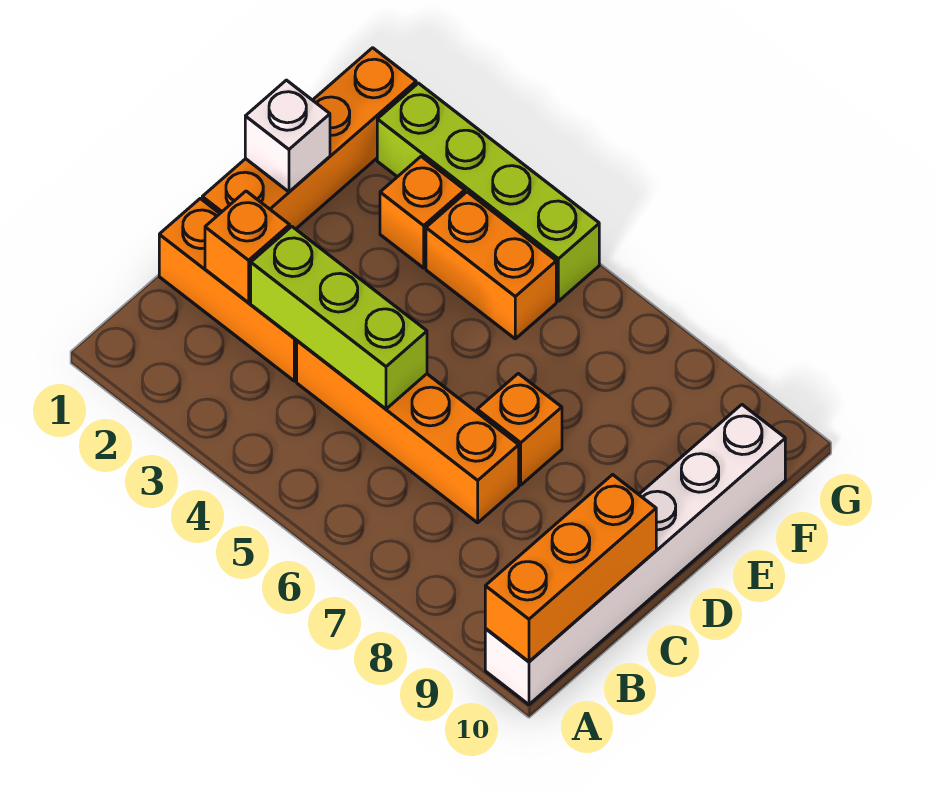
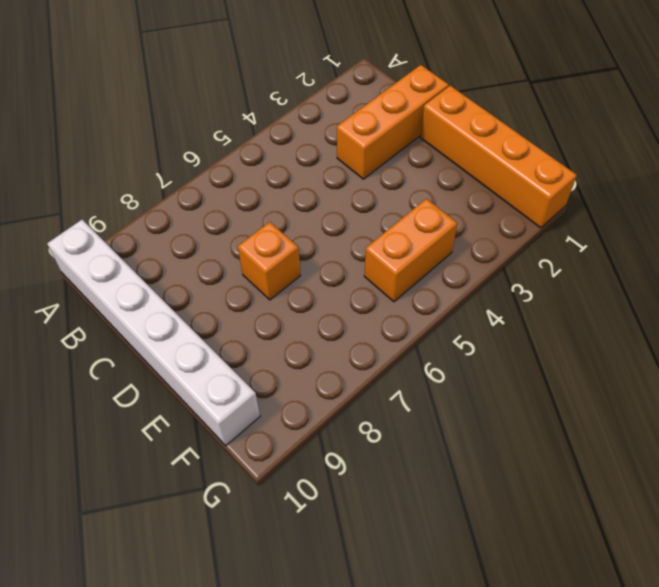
none -> orange 1x4 brick [297,341,519,523]
none -> orange 1x1 brick [380,156,465,268]
none -> lime 1x4 brick [377,83,599,301]

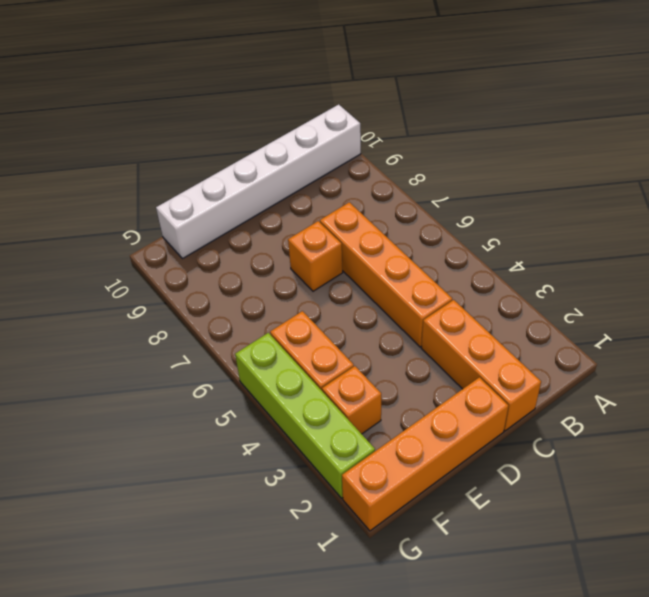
none -> orange 1x3 brick [485,475,656,662]
none -> orange 1x1 brick [205,191,290,303]
none -> lime 1x3 brick [251,227,427,409]

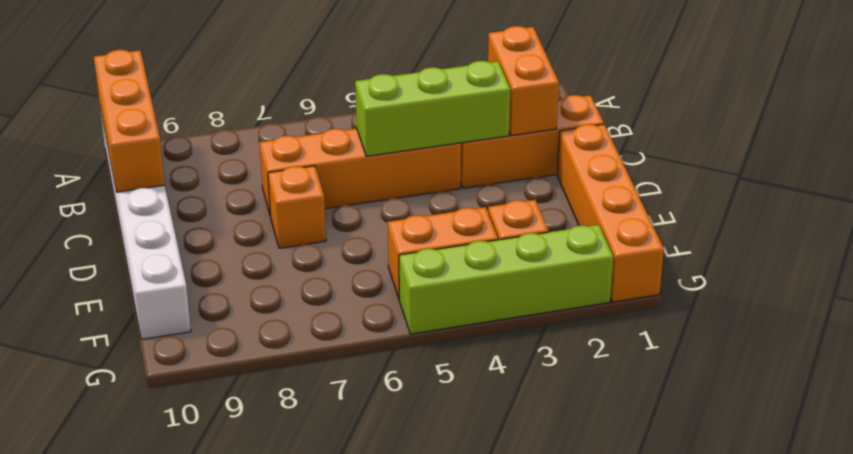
orange 1x2 brick [488,26,559,136] -> orange 1x1 brick [205,191,290,303]
none -> white 1x1 brick [245,80,330,192]

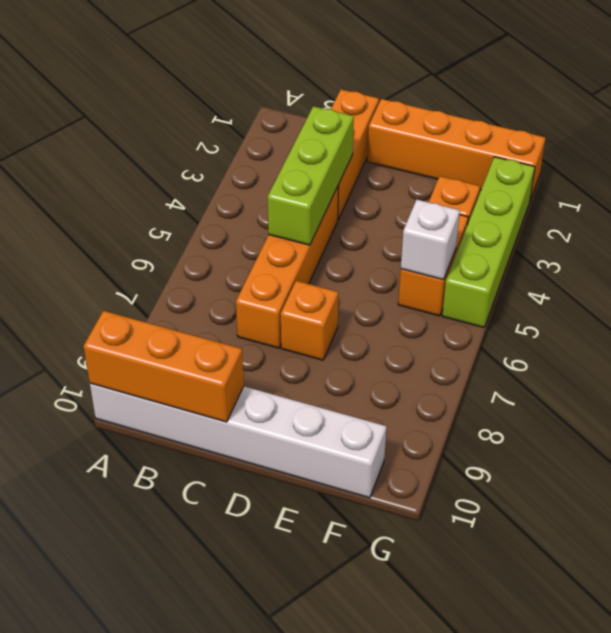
white 1x1 brick [401,200,460,280] -> white 1x1 brick moved to [245,80,330,192]
none -> orange 1x1 brick [205,191,290,303]

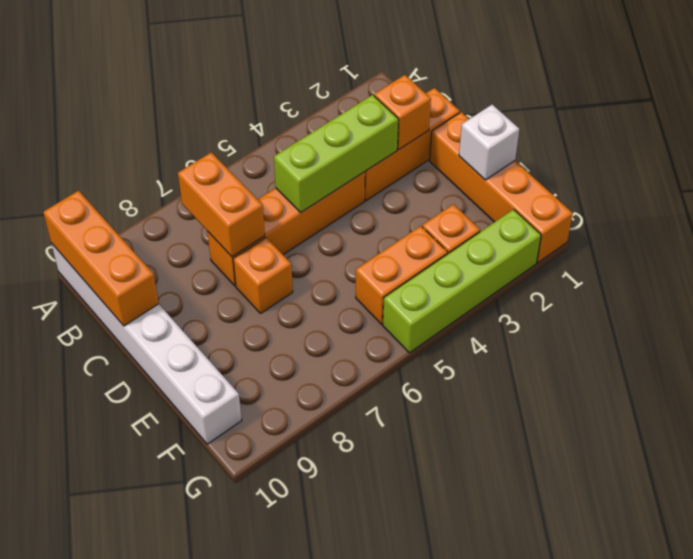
orange 1x2 brick [178,152,265,257] -> none

